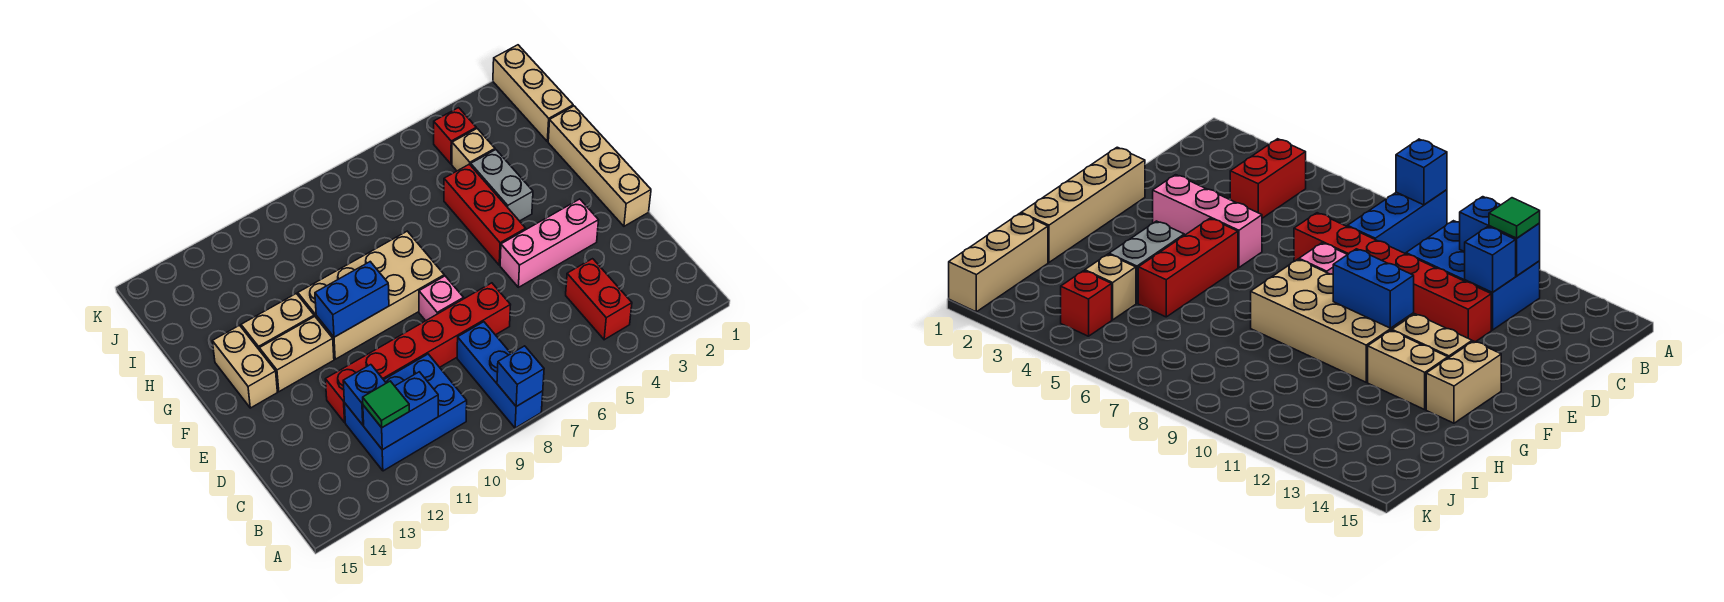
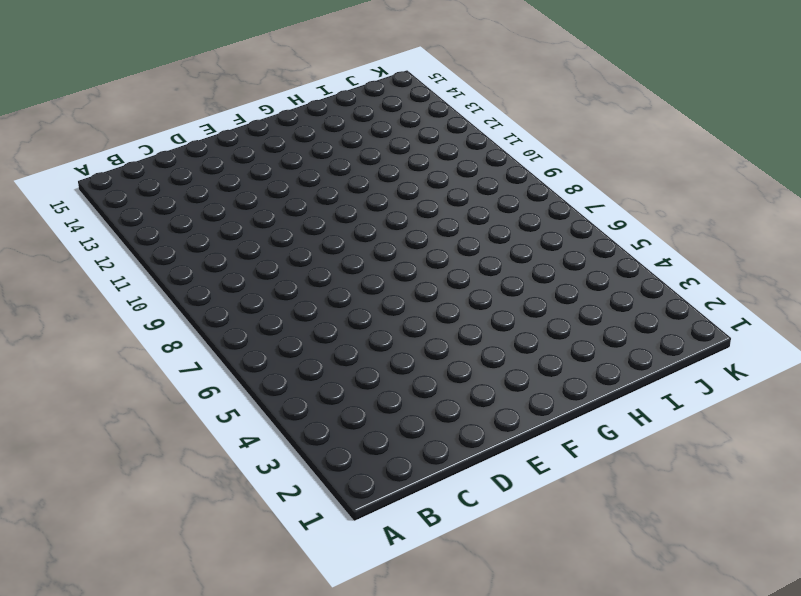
none -> blue 1x3 brick [457,322,543,428]
none -> red 1x2 brick [566,259,632,340]
none -> blue 2x3 brick [345,354,467,471]

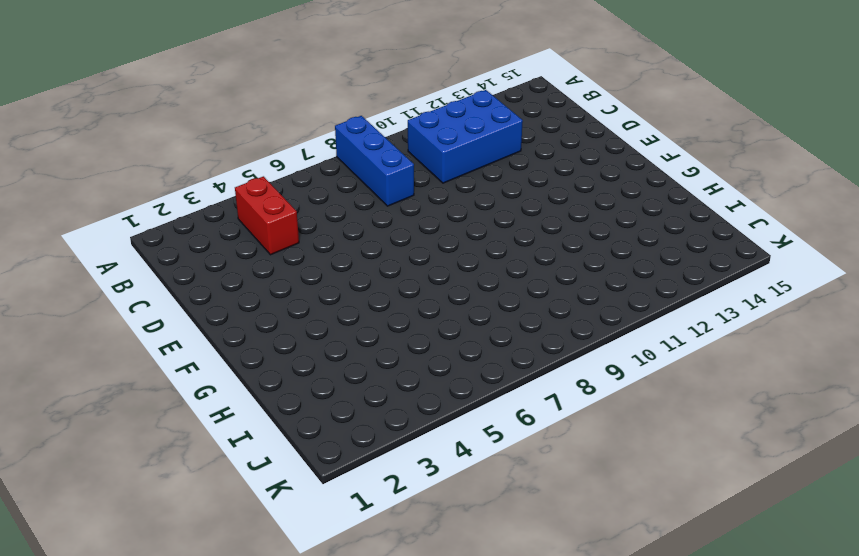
none -> red 1x6 brick [325,283,510,422]
none -> tan 1x4 brick [548,106,651,226]
none -> pink 1x3 brick [500,199,599,287]

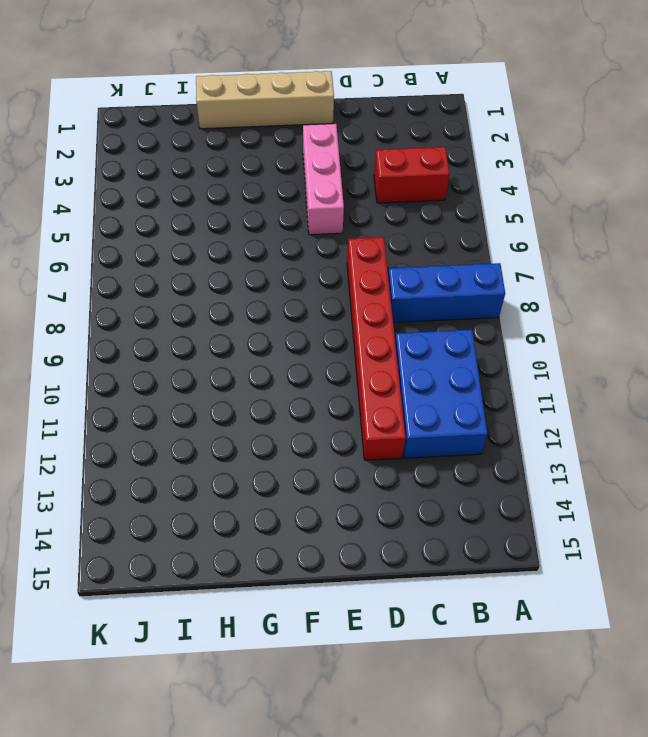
none -> pink 1x1 brick [419,276,464,321]
none -> red 1x3 brick [444,164,526,265]
none -> tan 2x4 brick [298,231,444,359]

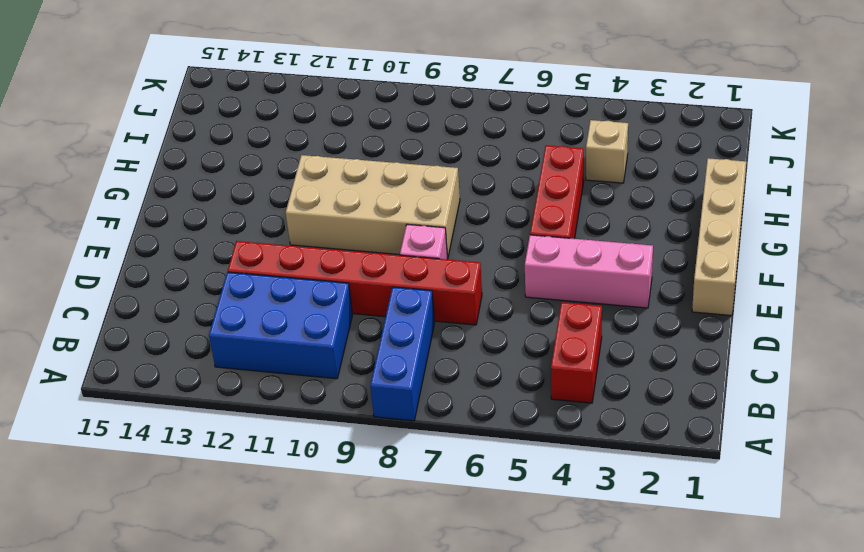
none -> tan 1x2 brick [259,317,334,392]
none -> tan 1x2 brick [212,325,277,408]
none -> grey 1x2 brick [471,150,533,221]

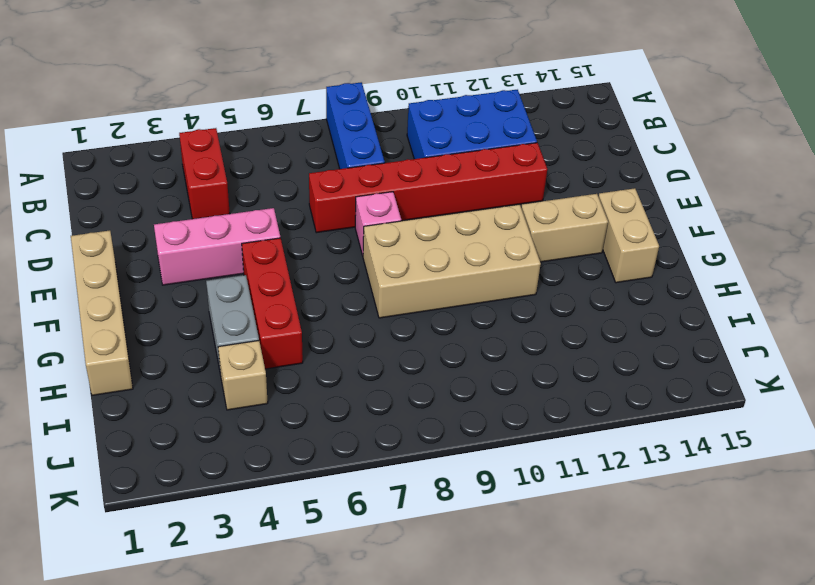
none -> tan 1x2 brick [241,293,314,350]
none -> tan 1x3 brick [493,45,573,142]
none -> red 1x1 brick [434,108,476,164]

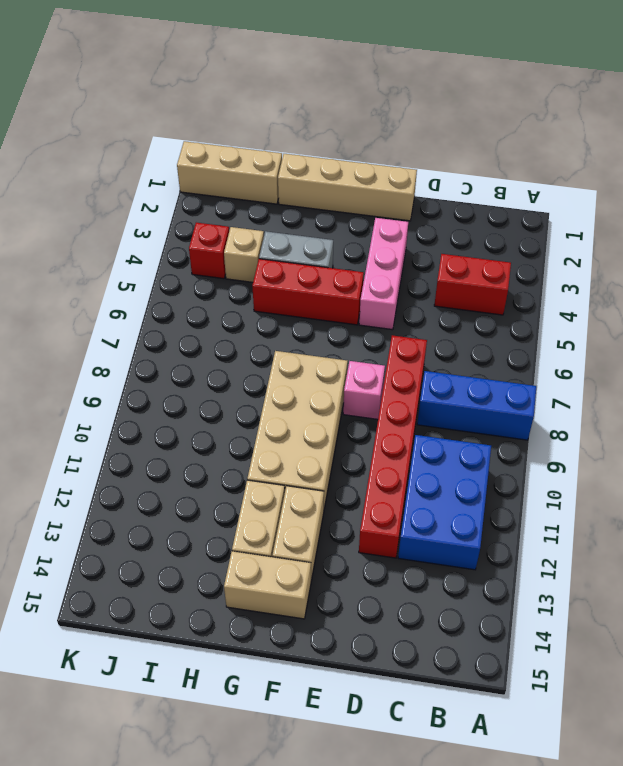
none -> blue 1x1 brick [497,346,544,406]
none -> blue 1x2 brick [363,372,438,450]
none -> blue 1x1 brick [343,365,386,425]

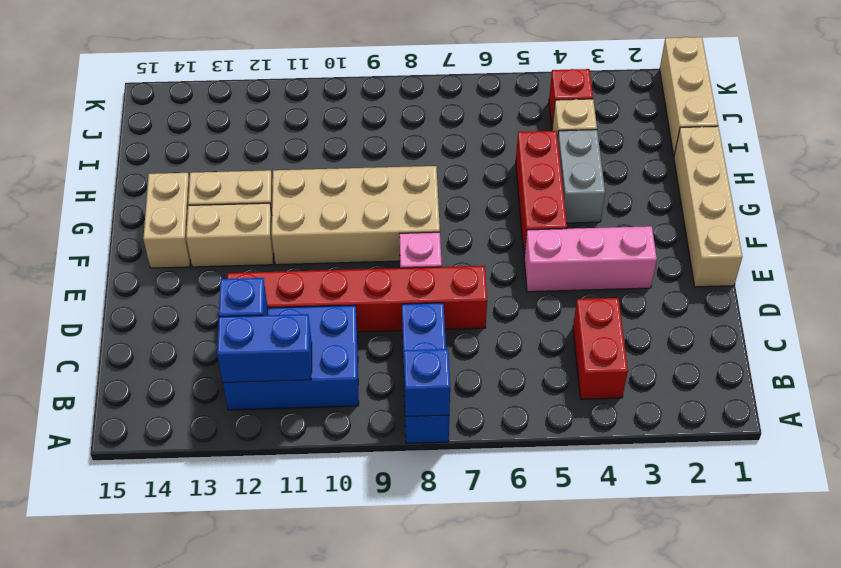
none -> blue 1x2 brick [315,262,389,337]
none -> green 1x1 tile [363,381,409,428]

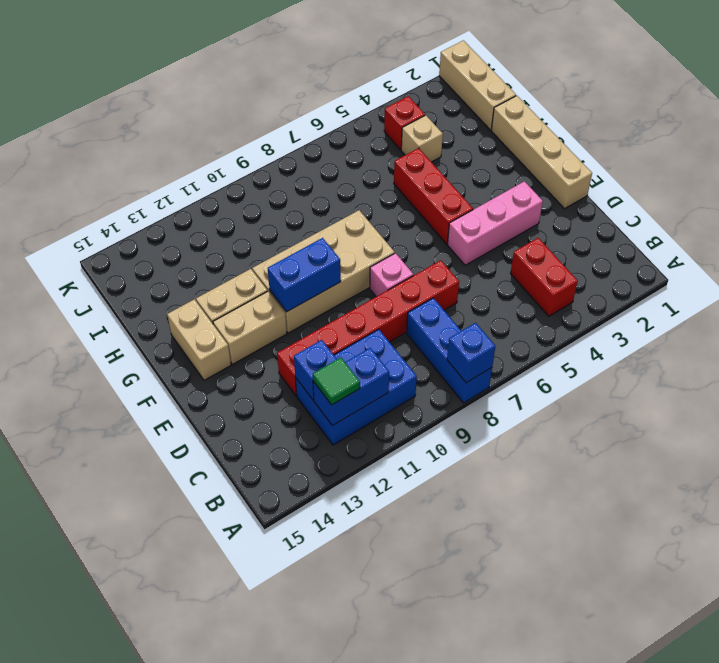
none -> grey 1x2 brick [471,150,533,221]

